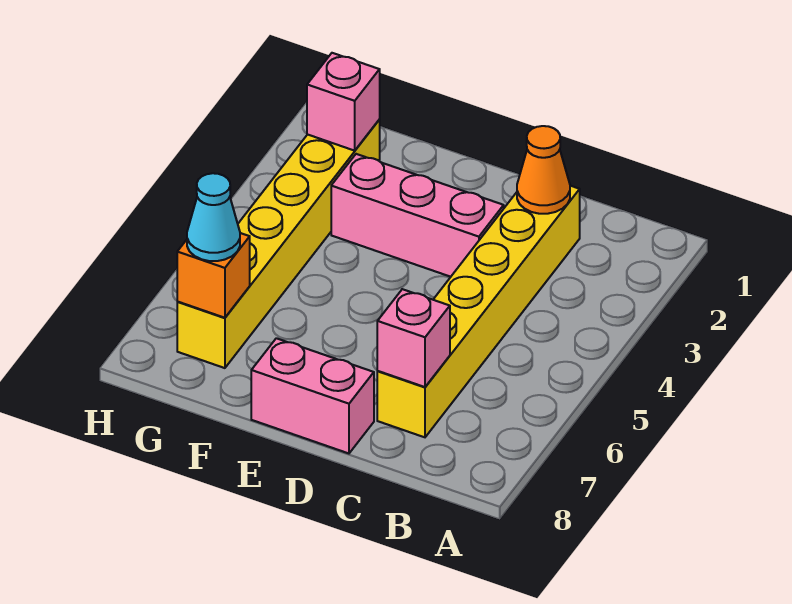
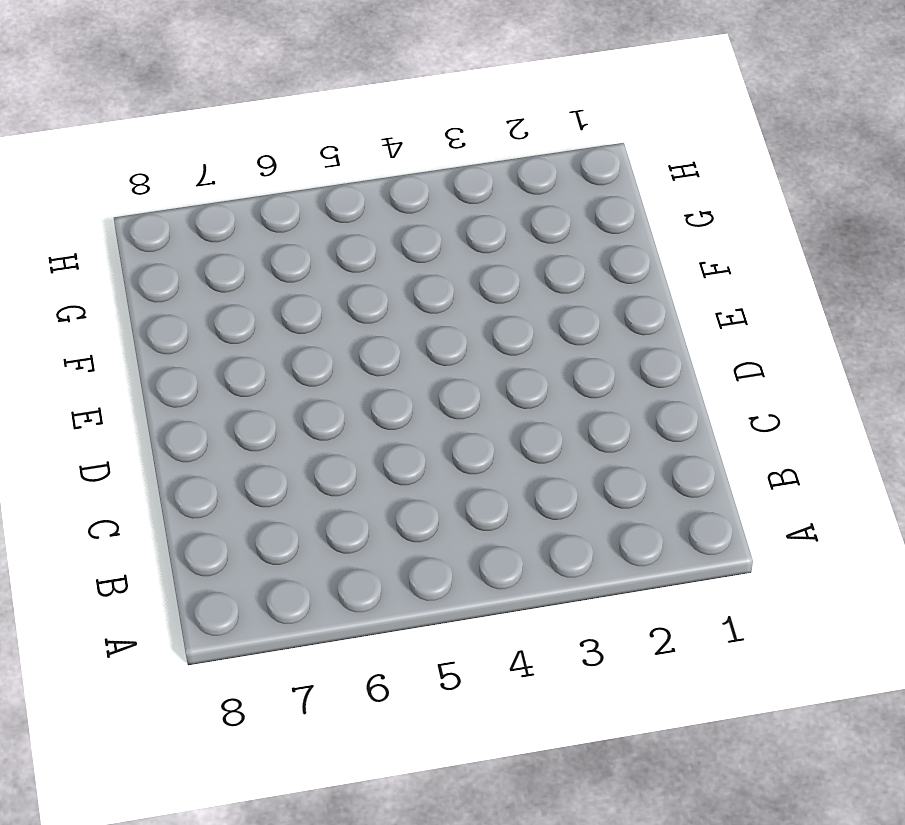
none -> yellow 1x6 brick [377,186,580,437]
none -> pink 1x3 brick [331,154,504,277]

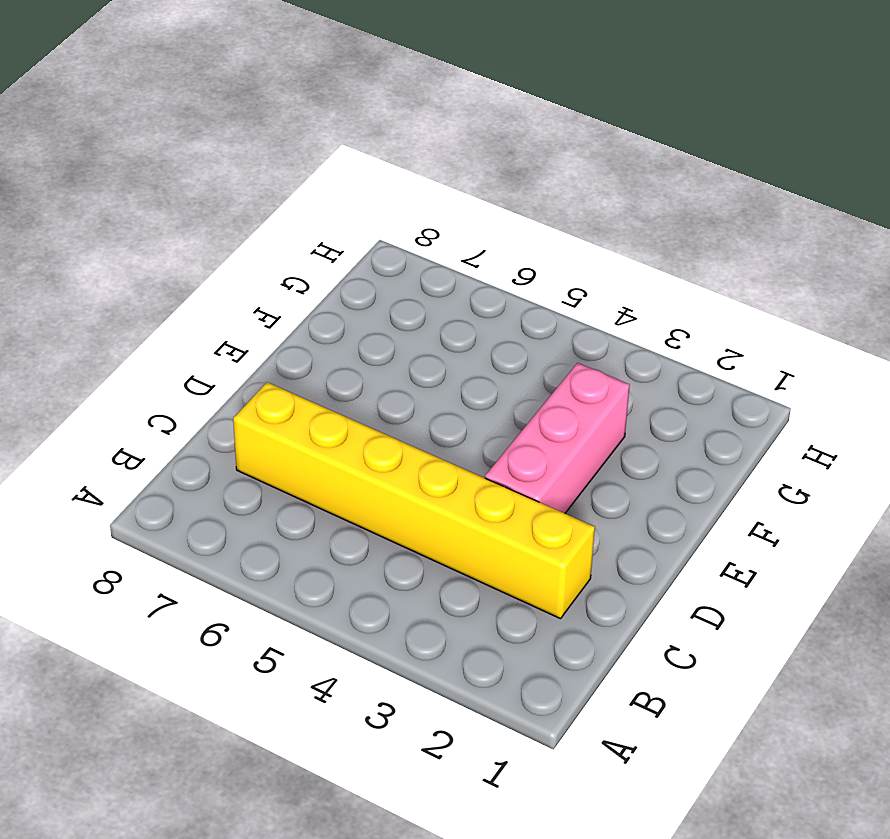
none -> pink 1x2 brick [251,338,374,453]
none -> yellow 1x6 brick [177,120,380,368]

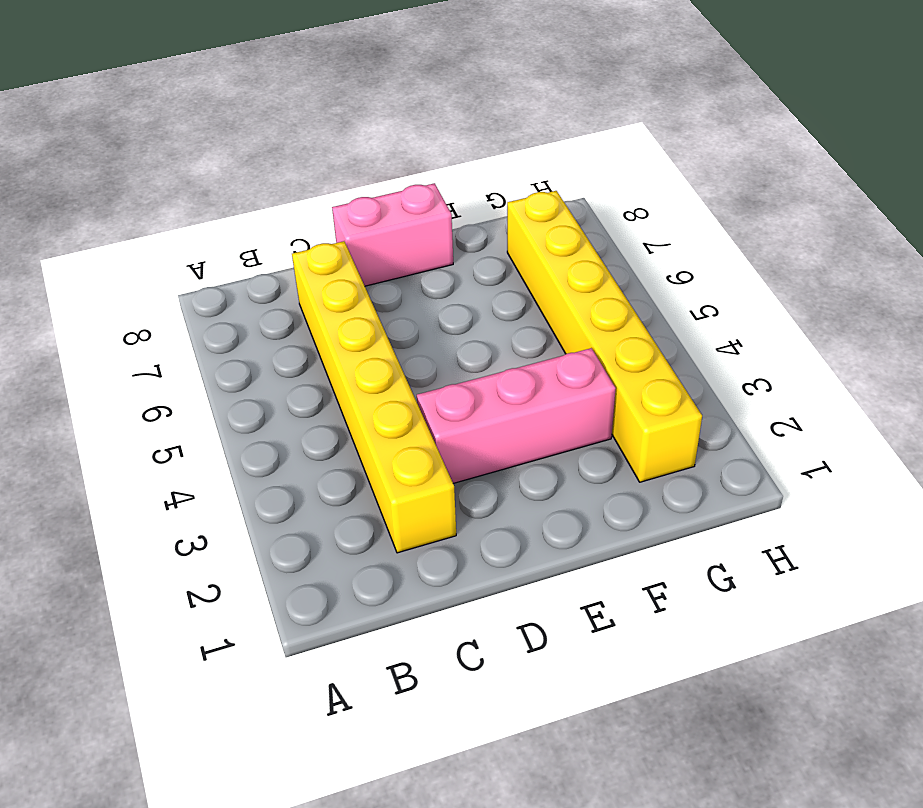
none -> orange 1x1 cone [517,126,570,214]
none -> pink 1x1 brick [377,289,450,387]

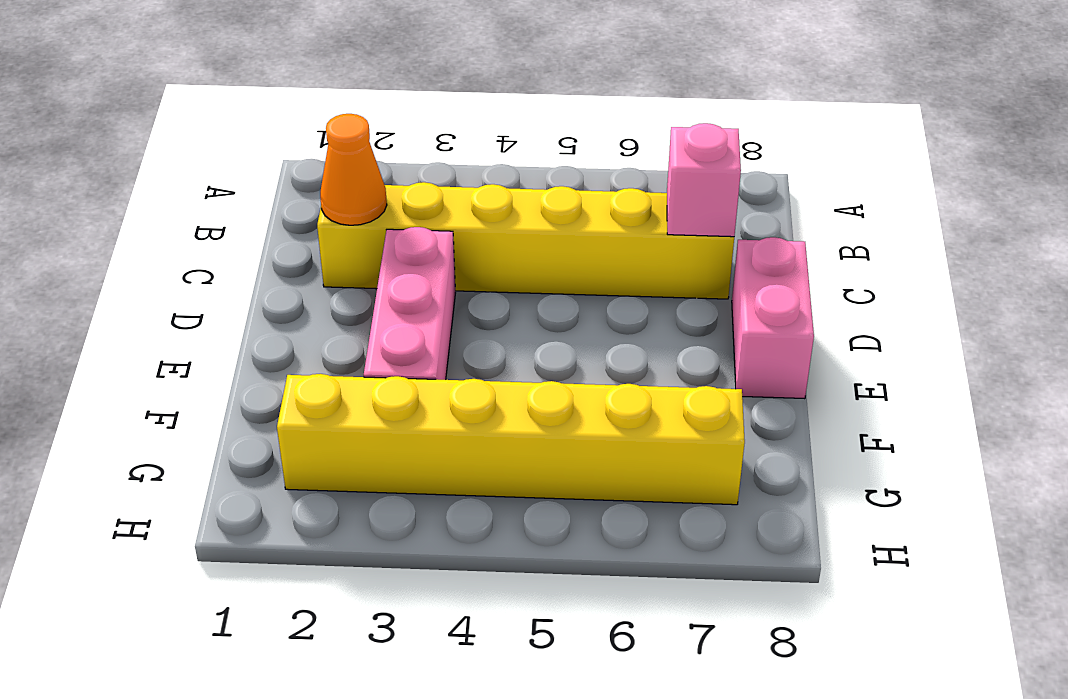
none -> pink 1x1 brick [307,53,380,151]
none -> orange 1x1 brick [177,233,250,318]

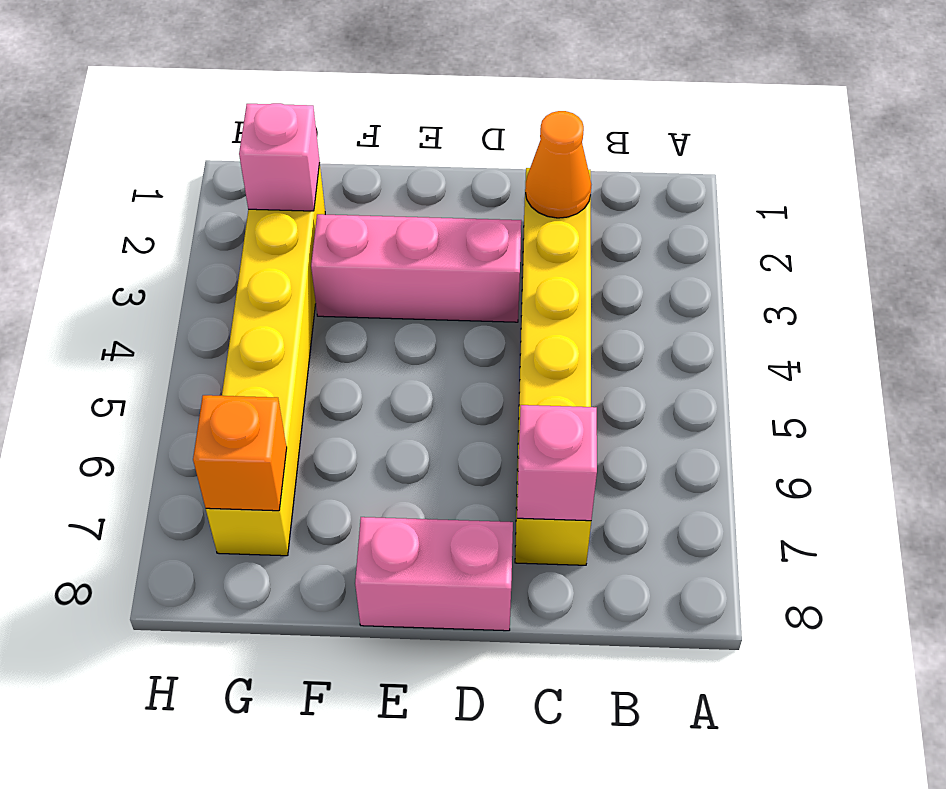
none -> cyan 1x1 cone [187,173,240,261]

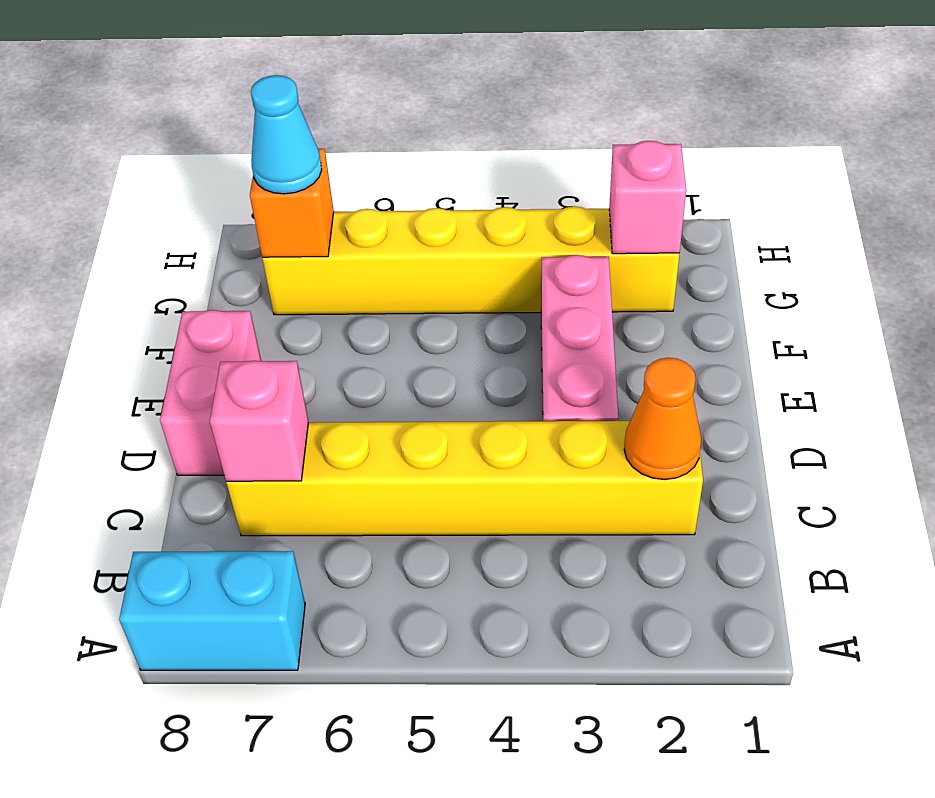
cyan 1x2 brick [119,551,305,670] -> none

